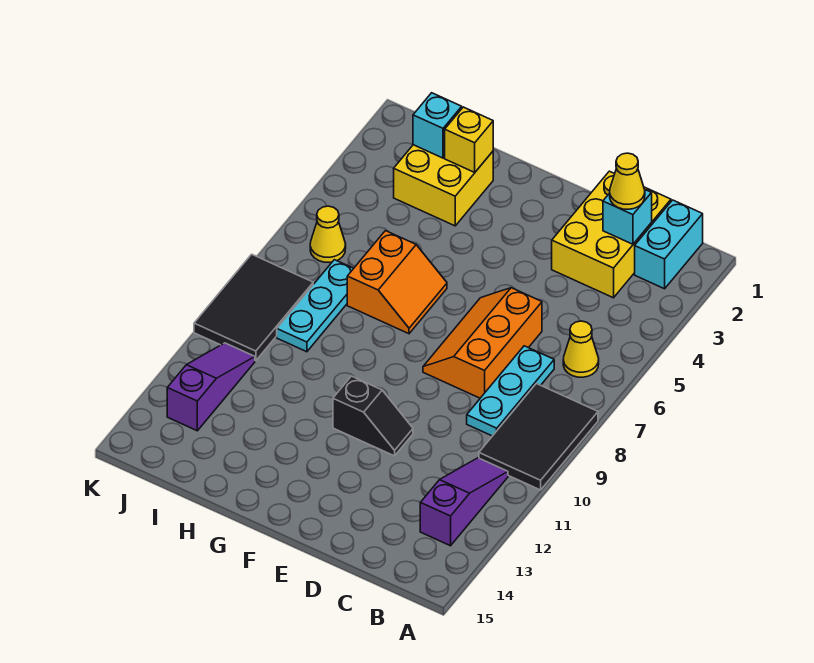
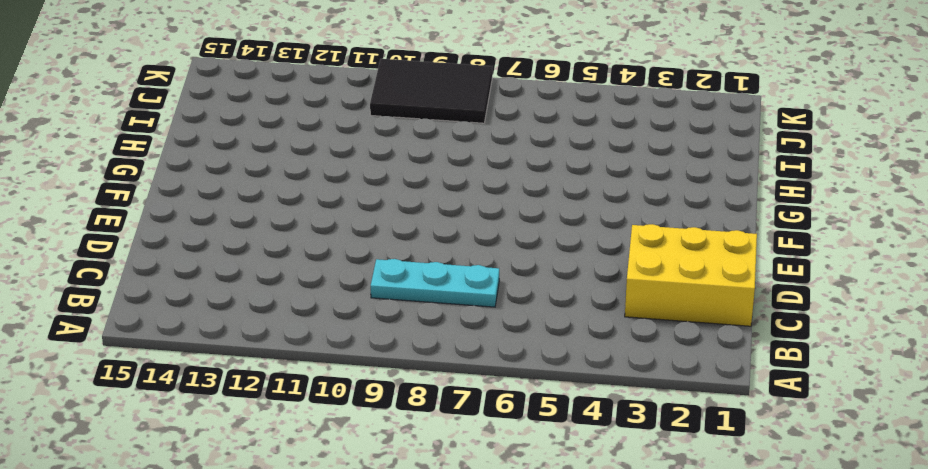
none -> black 2x3 tile [479,384,598,490]
none -> cyan 1x2 brick [635,200,703,289]
none -> yellow 1x1 cone [563,321,599,377]

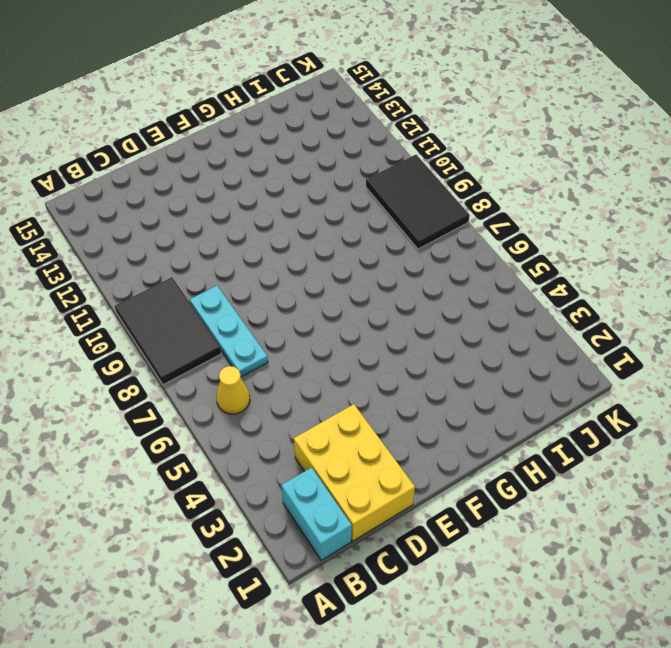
none -> purple 1x3 slope [420,458,508,546]
none -> orange 2x3 slope [423,288,542,398]
none -> black 1x2 slope [333,376,413,456]

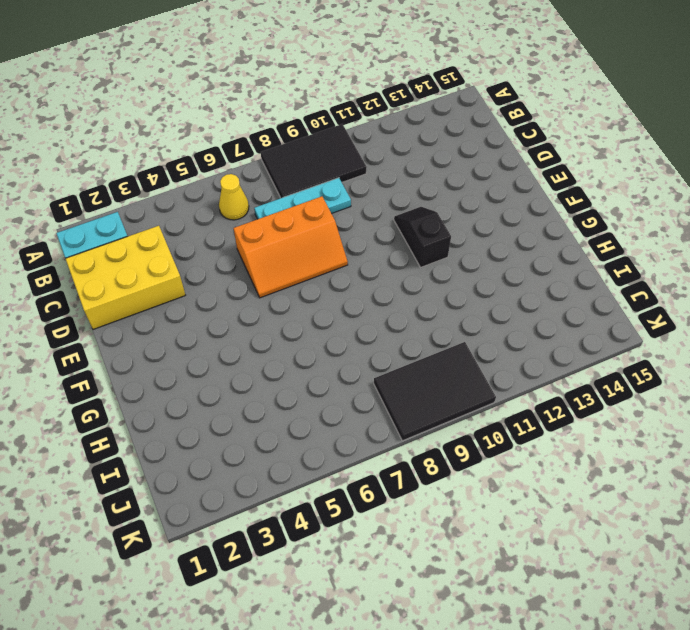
none -> purple 1x3 slope [420,458,508,546]
none -> orange 2x2 slope [347,231,447,334]
none -> yellow 2x2 brick [394,145,493,226]

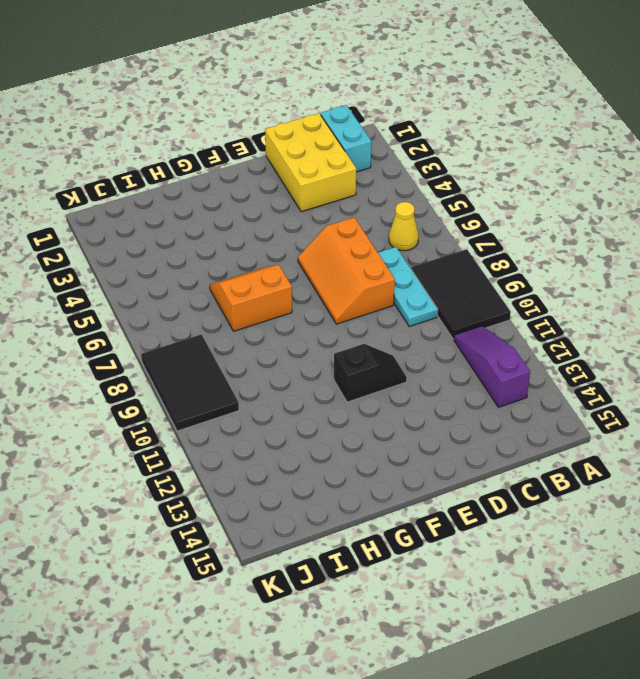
orange 2x2 slope [210,265,292,331] -> orange 2x2 slope turned to [347,231,447,334]
none -> yellow 2x2 brick [394,145,493,226]
none -> cyan 1x3 plate [277,260,354,352]
none -> yellow 1x1 cone [310,206,346,262]

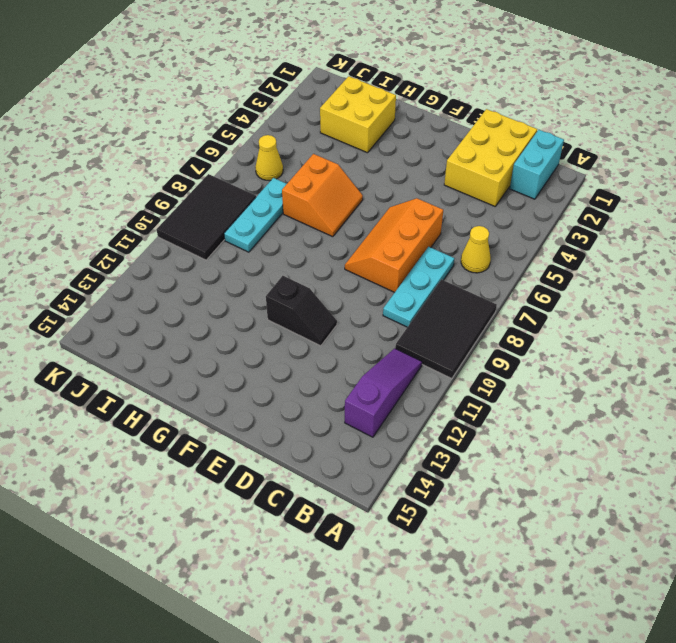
none -> purple 1x3 slope [167,343,255,431]
none -> cyan 1x1 brick [603,190,652,244]
none -> yellow 1x1 brick [445,107,493,172]

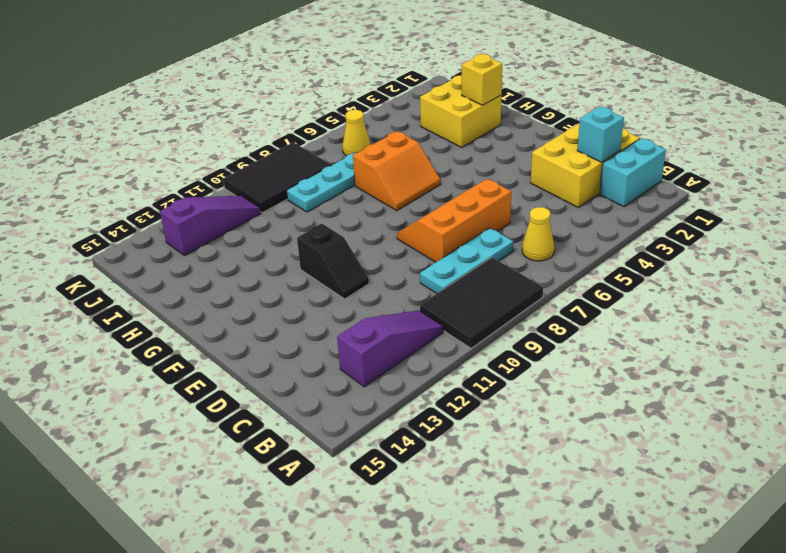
none -> cyan 1x1 brick [413,93,462,158]
none -> yellow 1x1 cone [610,153,645,209]

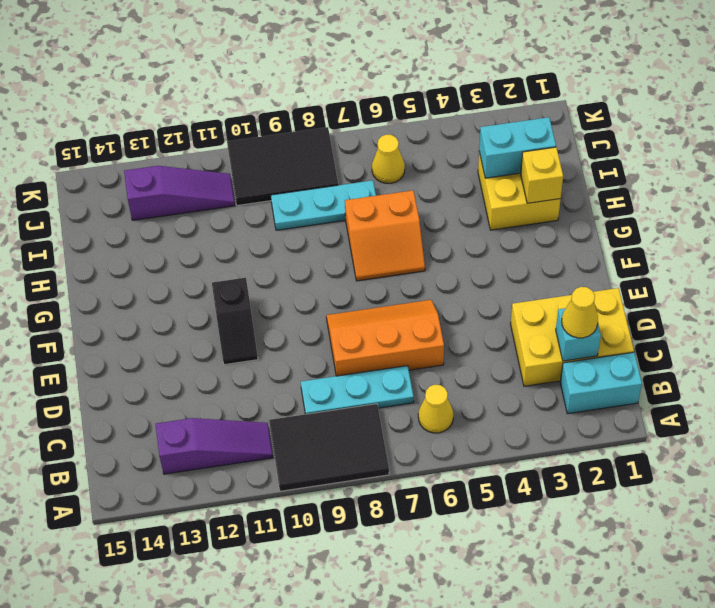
cyan 1x2 brick [479,117,556,178] -> cyan 1x1 brick [413,93,462,158]

